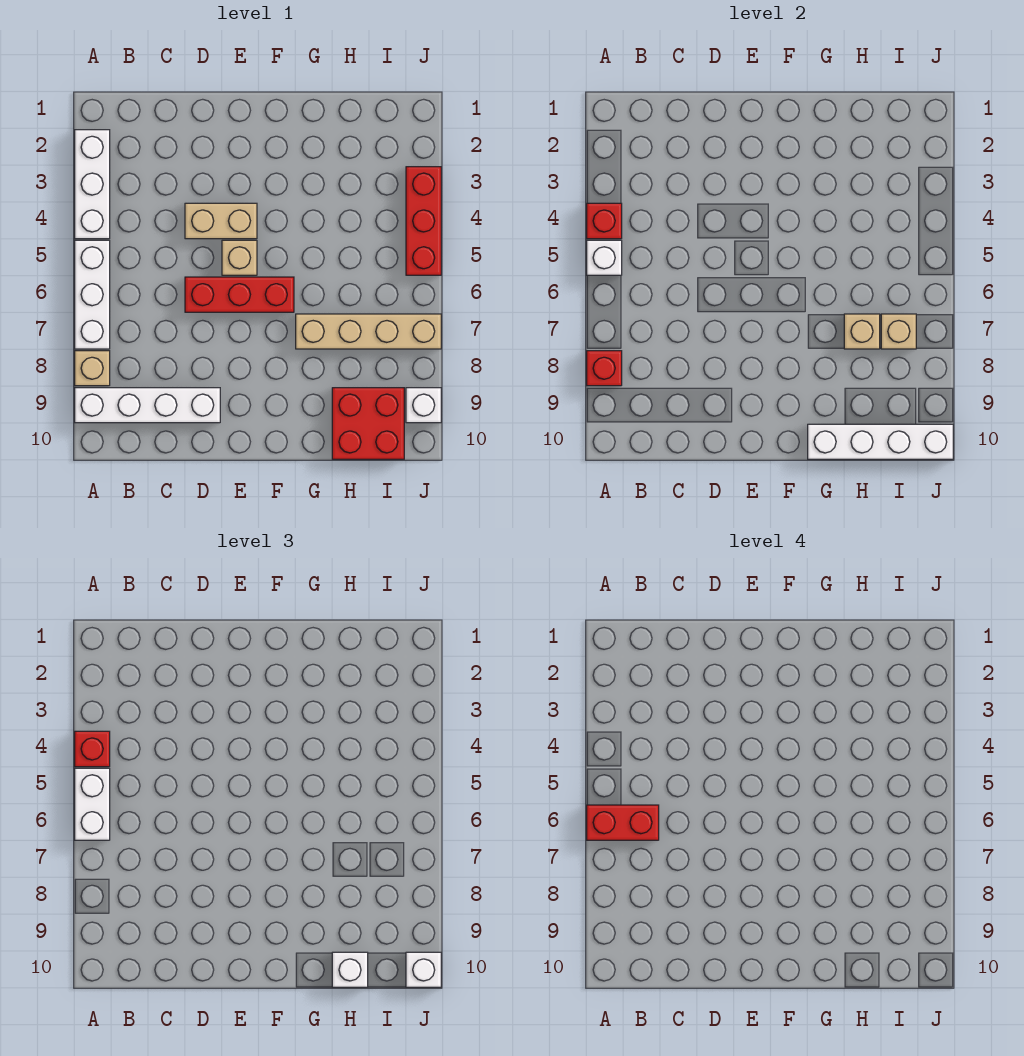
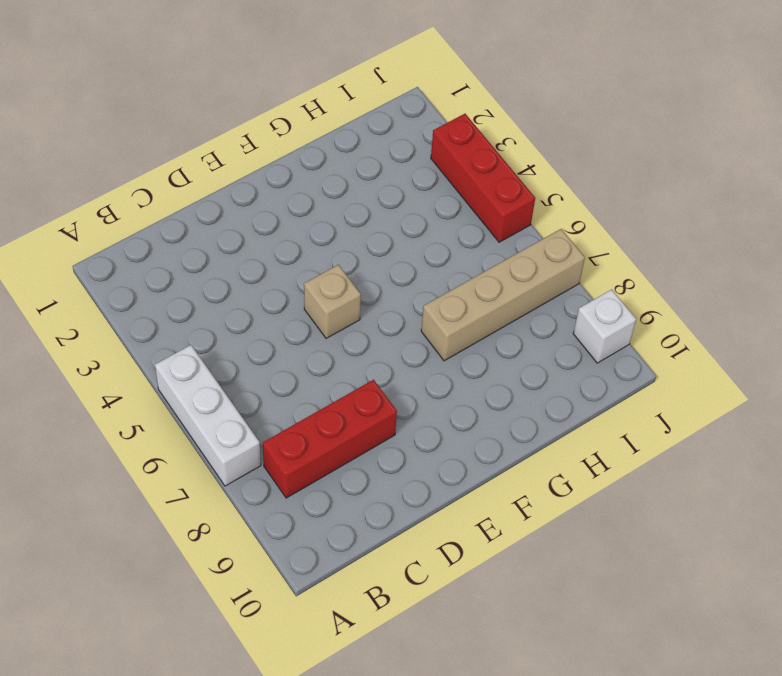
red 1x3 brick [263,380,397,498] -> red 1x3 brick moved to [185,277,294,312]
none -> white 1x3 brick [75,130,110,239]
none -> tan 1x1 brick [75,351,110,386]
none -> white 1x4 brick [75,388,220,423]

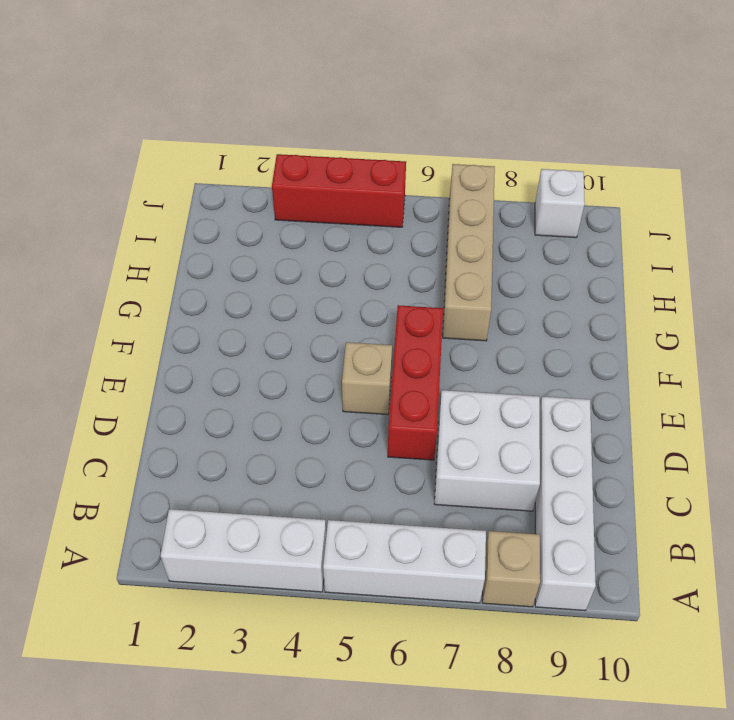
white 2x2 brick [435,390,540,511] -> none
none -> tan 1x2 brick [185,203,257,239]
none -> red 2x2 brick [332,388,404,459]
none -> red 1x1 brick [587,203,622,239]

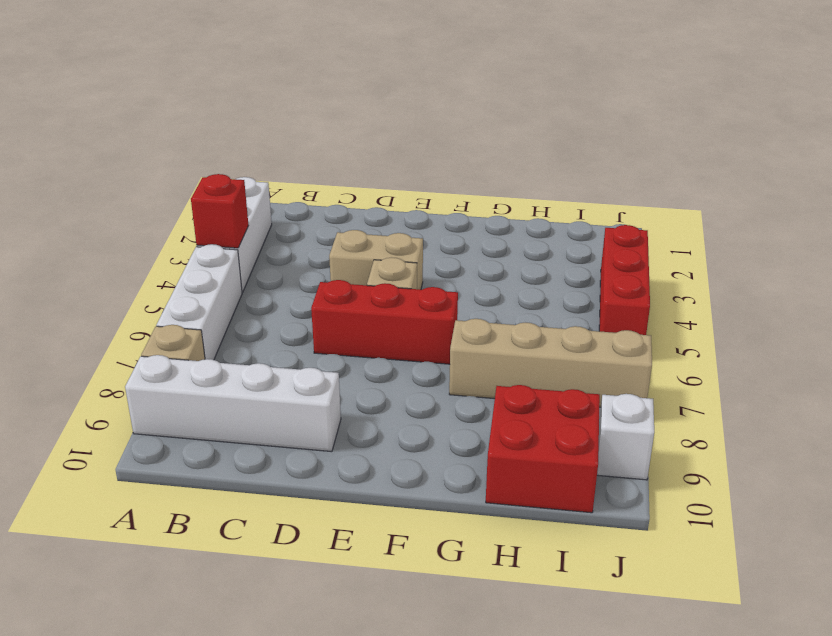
none -> white 1x1 brick [587,240,622,275]
none -> red 1x1 brick [587,351,622,386]
none -> white 1x4 brick [808,424,953,459]

